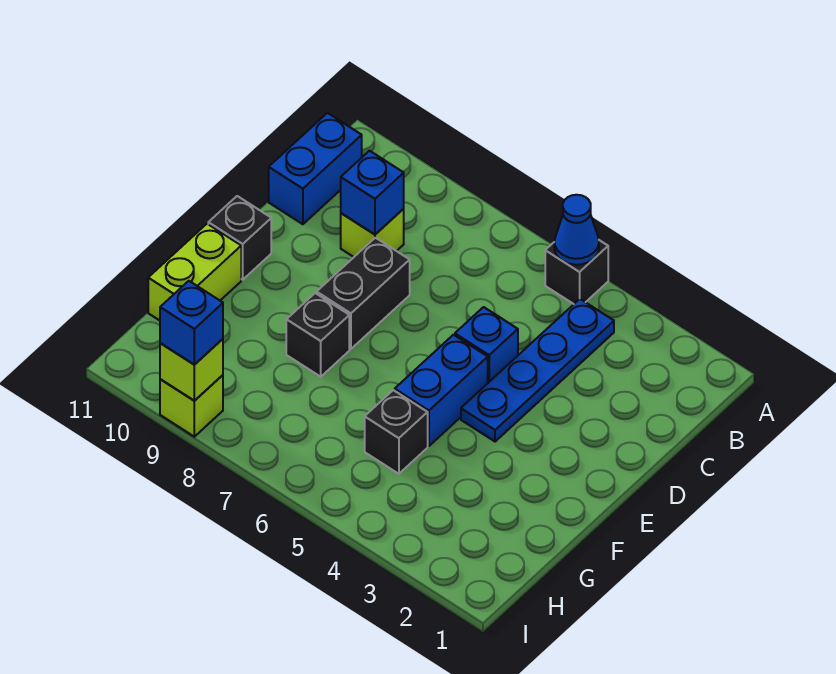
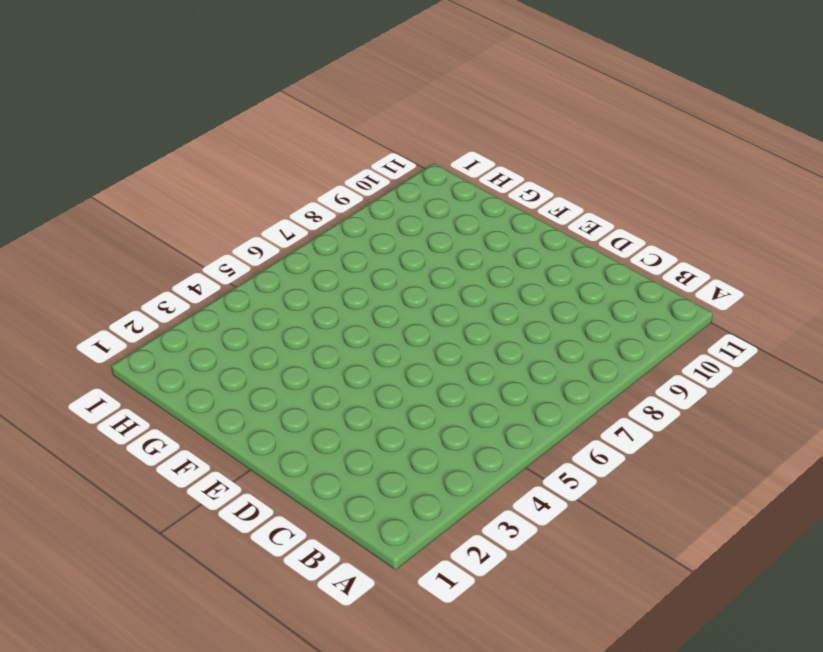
none -> black 1x1 brick [545,240,608,304]
none -> blue 1x4 plate [461,299,614,442]
none -> blue 1x2 brick [269,113,362,224]

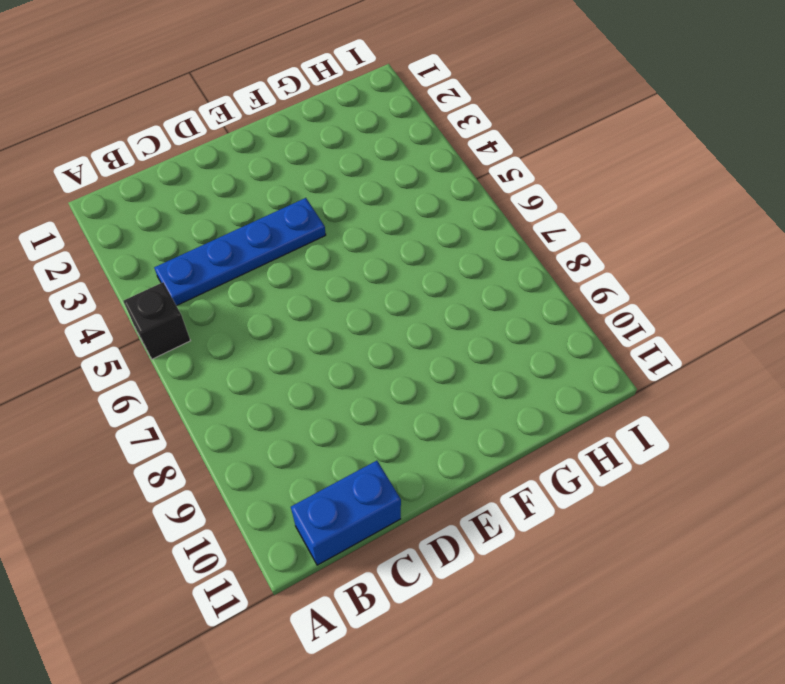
none -> lime 1x1 brick [341,209,404,257]
none -> blue 1x1 brick [455,307,518,383]
none -> black 1x2 brick [317,238,410,349]

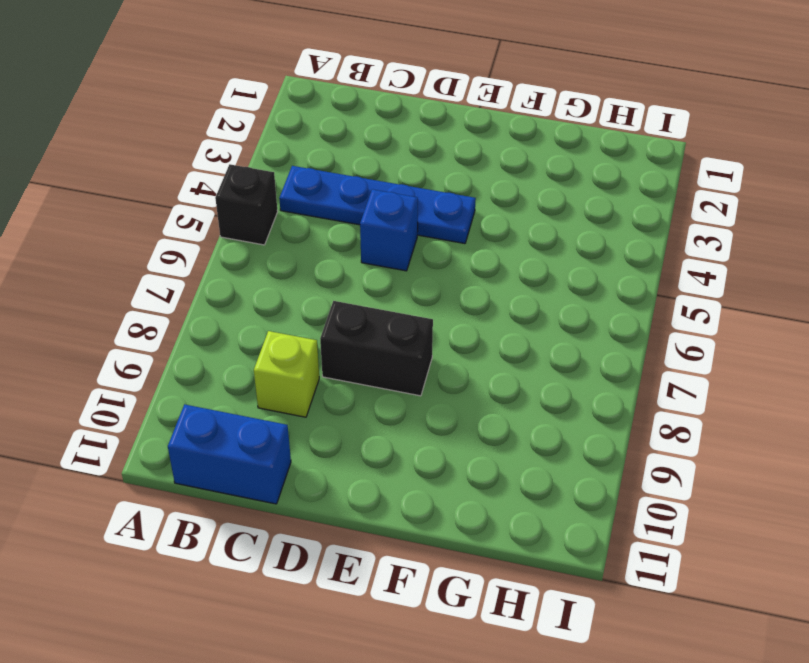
none -> blue 1x2 brick [395,335,488,446]
none -> black 1x1 brick [208,196,271,280]
none -> black 1x1 brick [286,293,349,377]

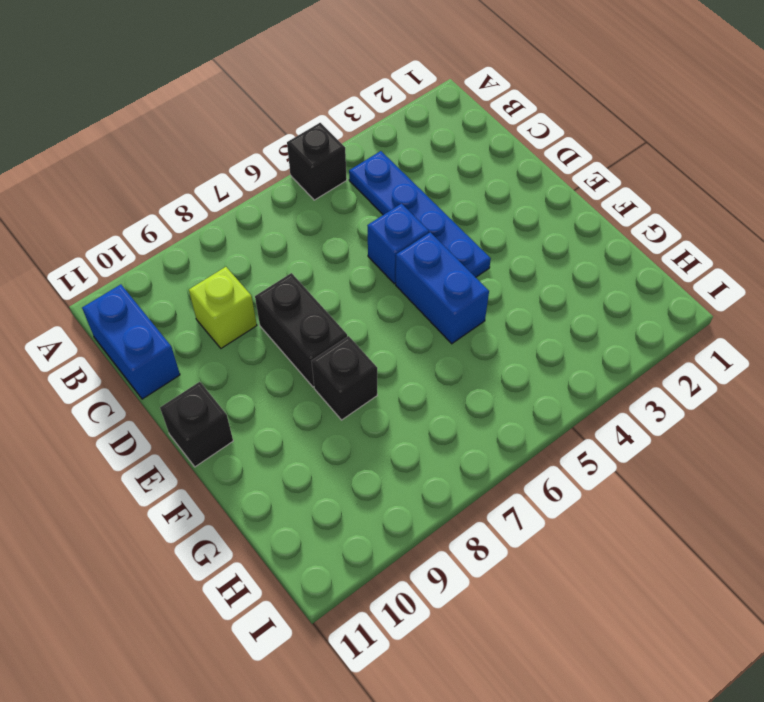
none -> lime 1x2 brick [148,224,241,321]
none -> black 1x1 brick [365,390,428,474]
none -> lime 1x1 brick [160,375,223,437]

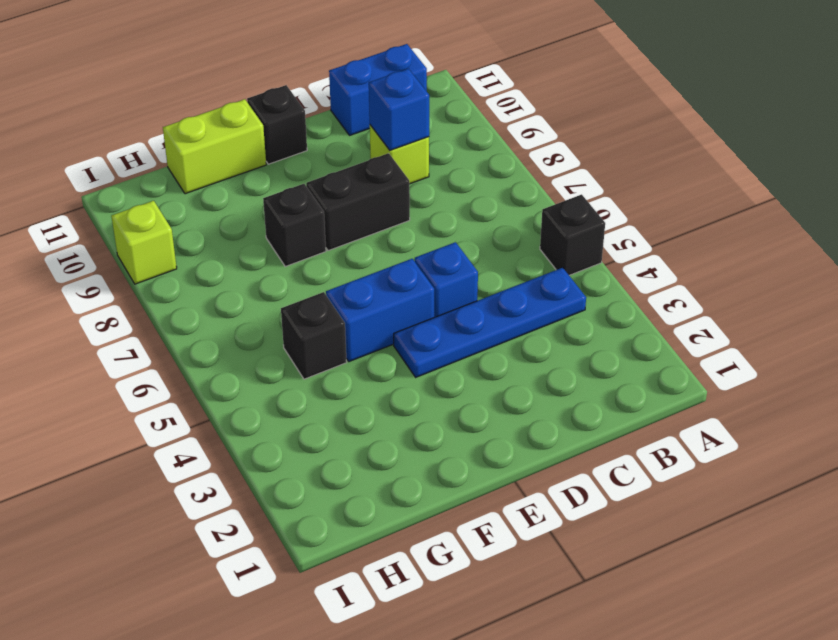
none -> blue 1x1 cone [554,195,599,265]
none -> lime 1x1 brick [160,339,223,401]
none -> blue 1x1 brick [160,281,223,365]

